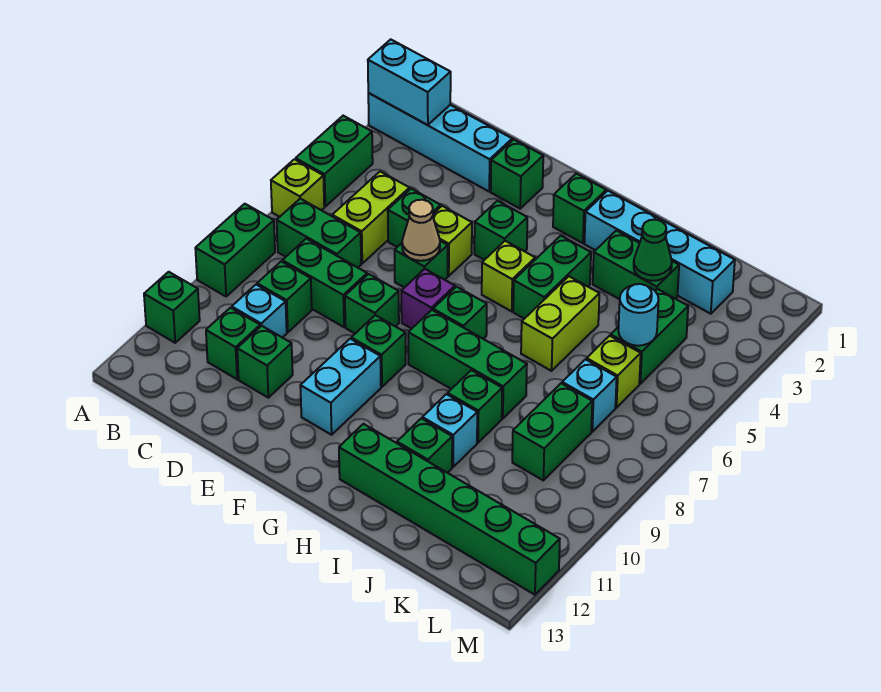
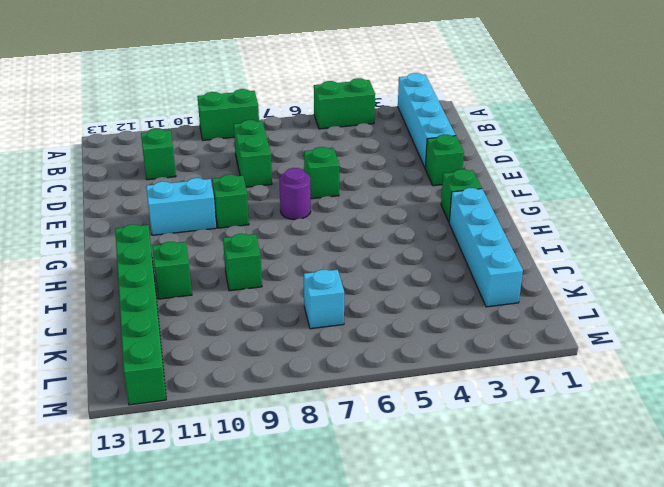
purple 1x1 round brick [279,168,311,220] -> purple 1x1 brick [401,269,455,329]
none -> lime 1x1 brick [271,159,324,217]
none -> green 1x1 brick [144,272,200,343]
none -> green 1x2 brick [277,199,361,268]
none -> lime 1x2 brick [332,171,409,263]

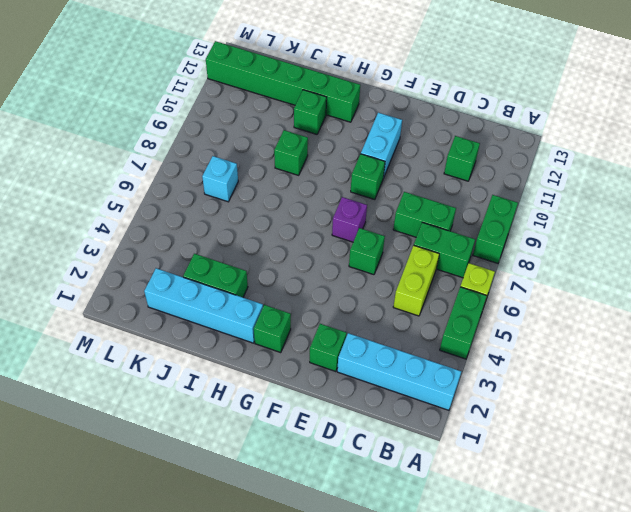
none -> green 1x1 brick [144,272,200,343]
none -> green 1x1 brick [257,261,312,332]
none -> cyan 1x1 brick [232,285,287,338]
none -> green 1x1 brick [388,189,441,247]

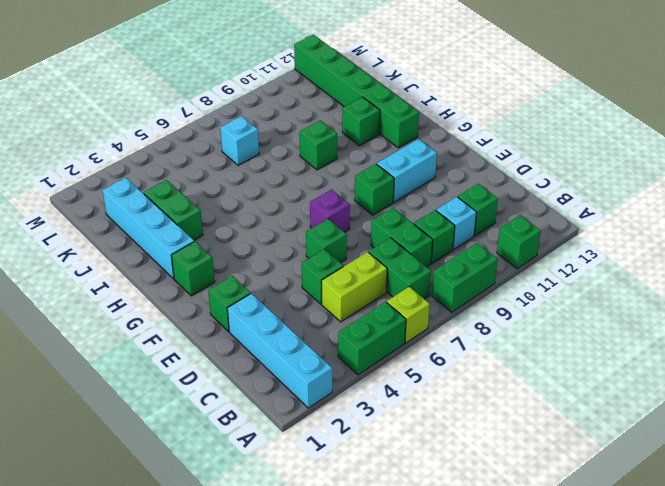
none -> green 1x1 brick [237,326,293,398]
none -> lime 1x1 brick [433,206,472,276]
none -> green 1x1 brick [345,274,399,334]
none -> green 1x1 brick [474,201,527,260]

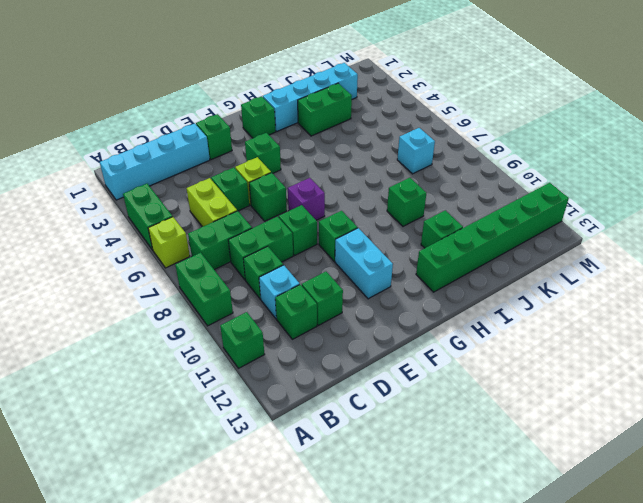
none -> lime 1x1 brick [482,241,535,311]
none -> green 1x1 brick [433,287,487,339]
none -> green 1x3 brick [408,310,527,419]
none -> green 1x2 brick [513,236,591,319]

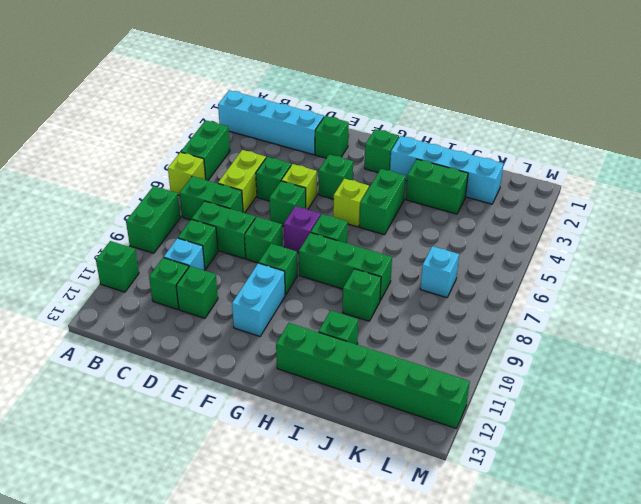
none -> lime 1x2 brick [521,276,599,371]
none -> cyan 1x1 brick [422,394,477,467]
none -> green 1x2 brick [611,289,688,384]
none -> lime 1x1 brick [587,336,641,408]

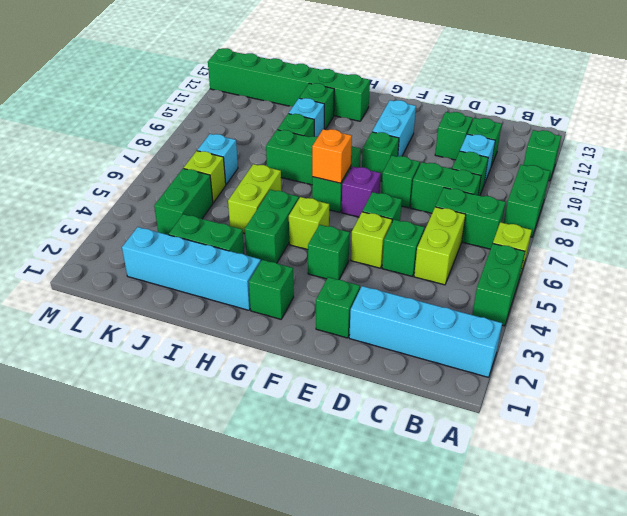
orange 1x1 brick [312,129,352,183] -> none
none -> green 1x2 brick [512,383,592,480]
none -> cyan 1x2 brick [368,39,451,125]
none -> tan 1x1 cone [402,200,440,261]
none -> green 1x1 cone [634,220,672,281]

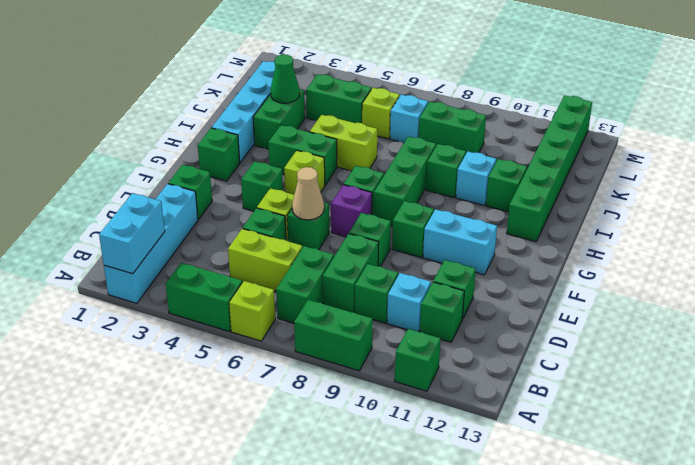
none -> cyan 1x1 round brick [618,284,659,346]

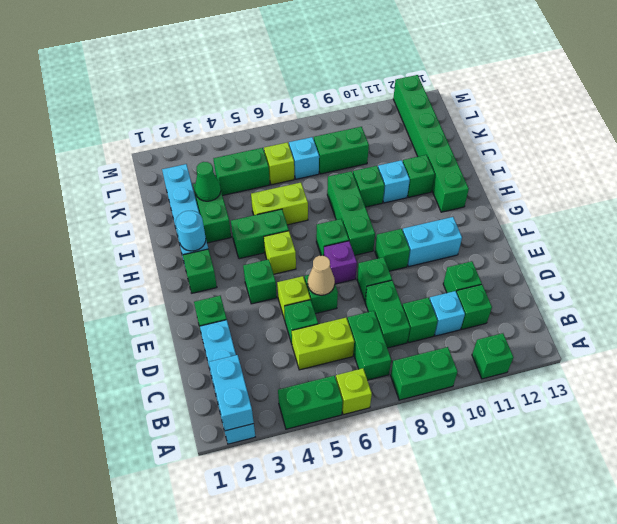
cyan 1x1 round brick [176,211,206,251] -> cyan 1x1 round brick moved to [618,284,659,346]

